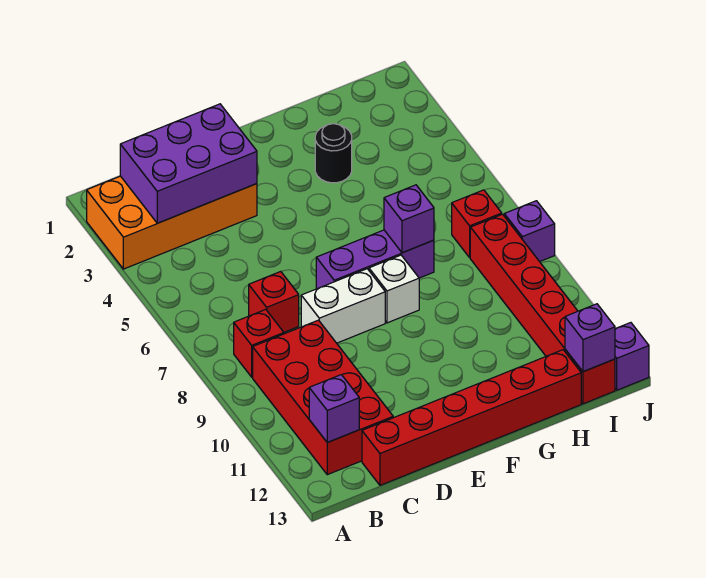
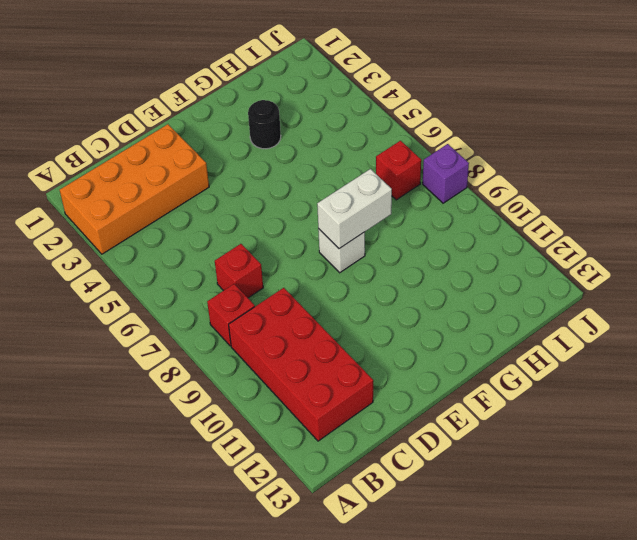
white 1x2 brick [317,169,392,249] -> white 1x2 brick moved to [301,269,385,343]
none -> red 1x6 brick [362,350,581,485]
none -> purple 1x3 brick [316,230,434,289]
none -> red 1x6 brick [470,214,615,404]

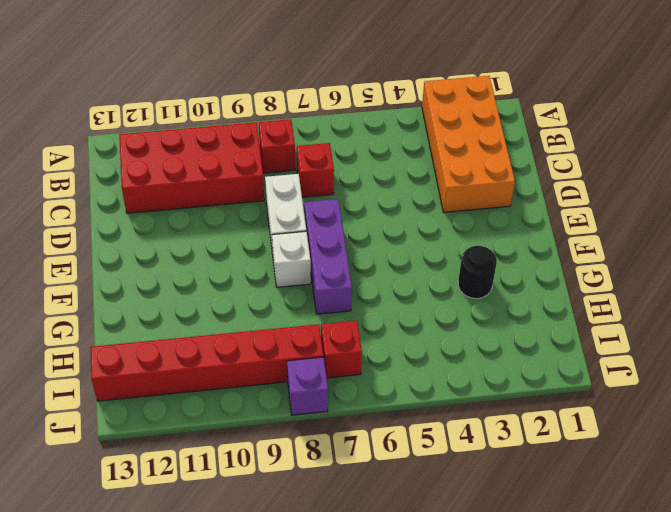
none -> red 1x6 brick [362,350,581,485]
none -> purple 1x1 brick [615,323,649,390]
none -> purple 2x3 brick [120,104,257,223]

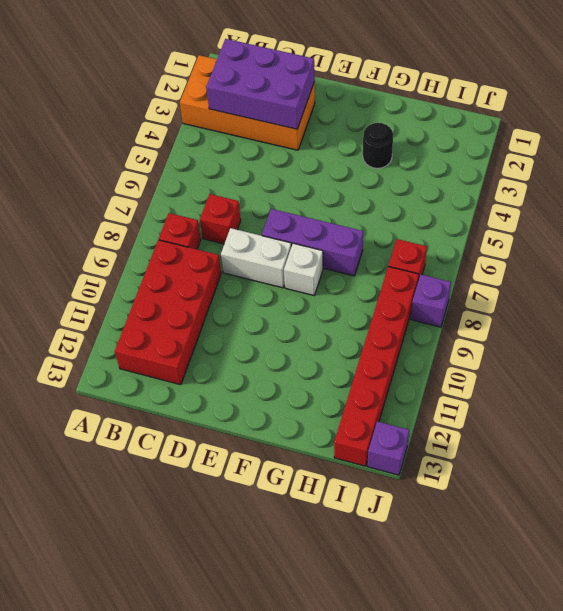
none -> red 1x6 brick [362,350,581,485]
none -> purple 1x1 brick [309,375,359,442]
none -> purple 1x1 brick [384,185,434,253]

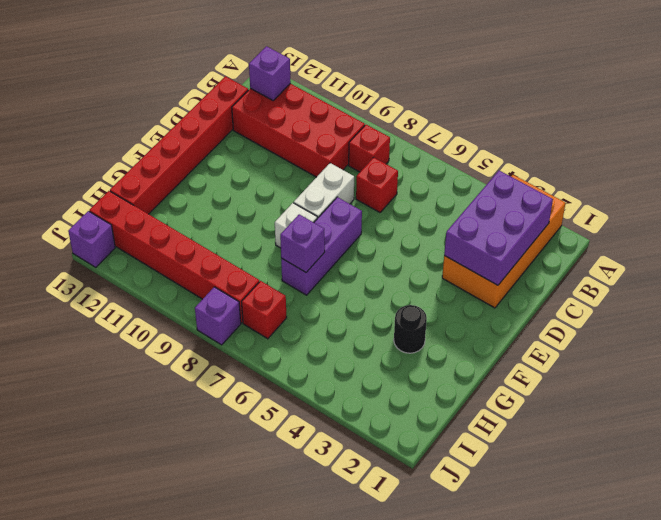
none -> purple 1x1 brick [565,304,615,372]

